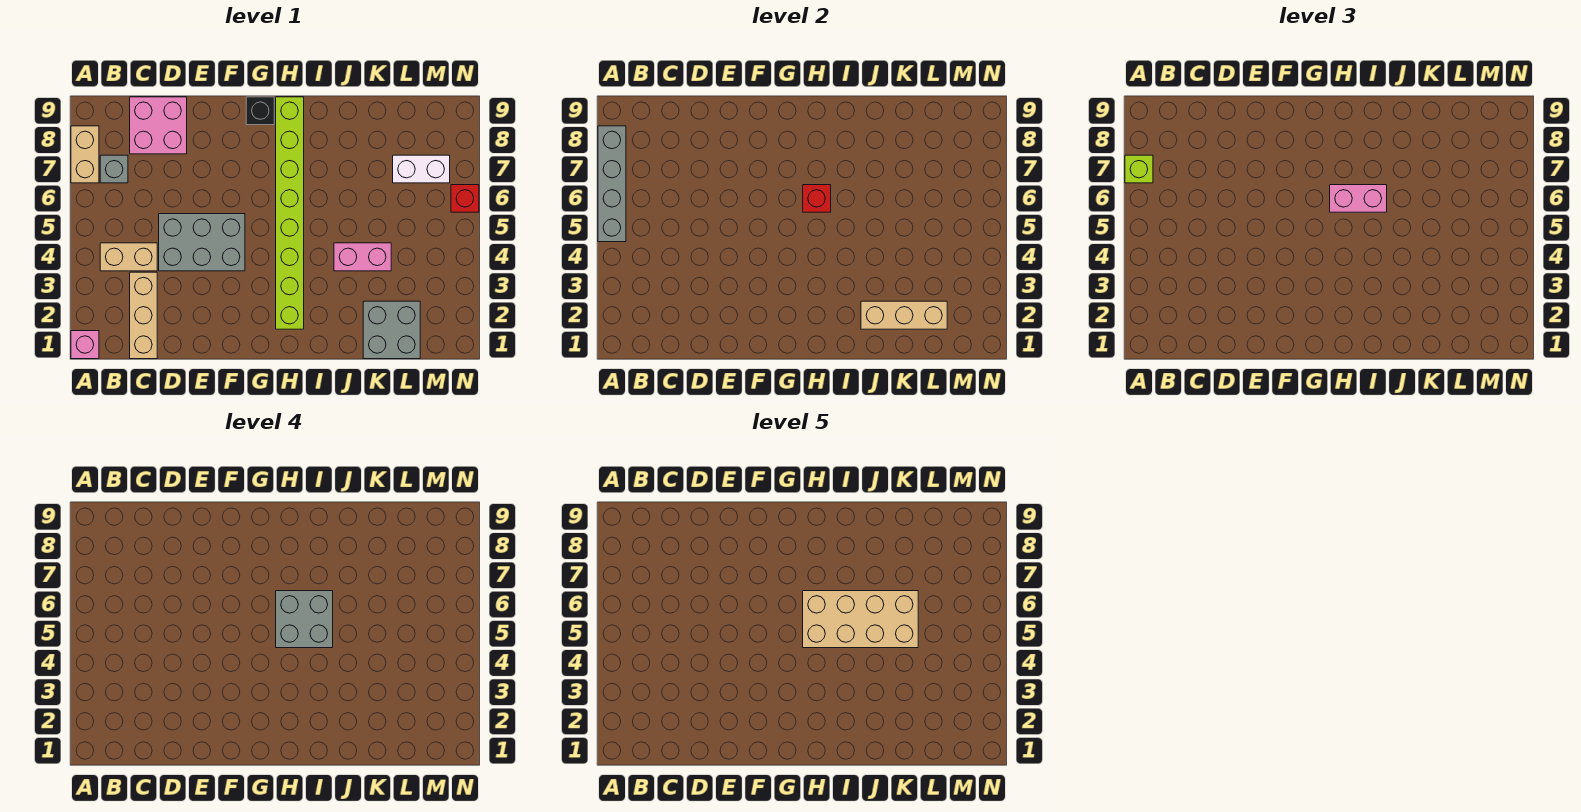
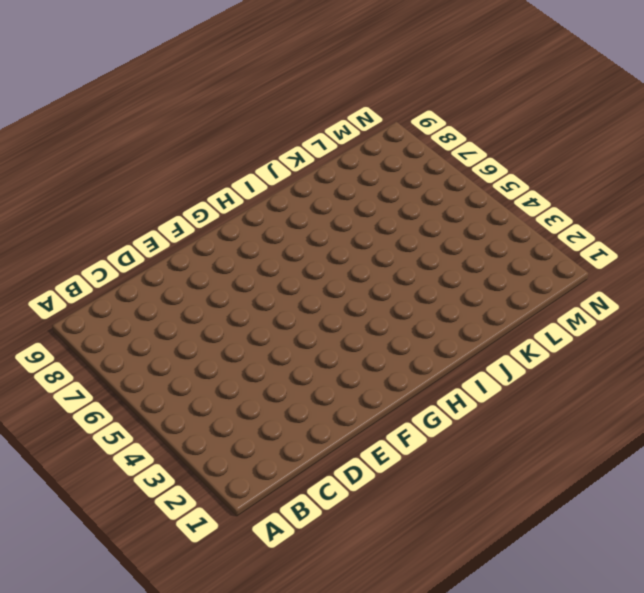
none -> pink 1x1 brick [71,331,99,359]
none -> tan 1x2 brick [71,126,99,183]
none -> tan 1x2 brick [100,243,157,271]

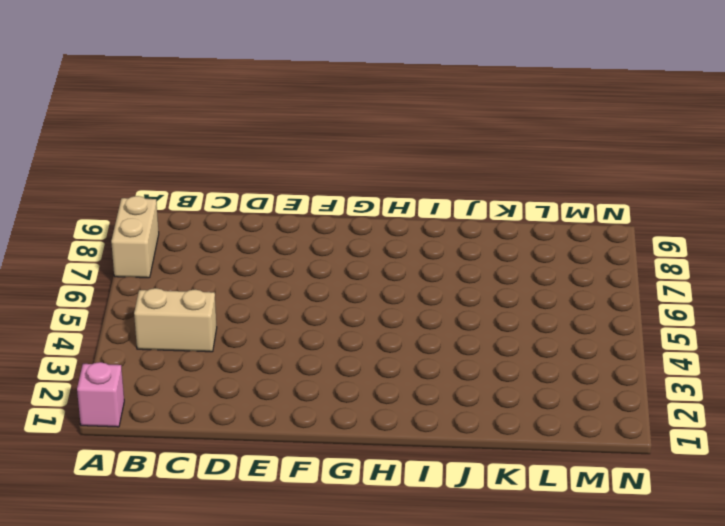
none -> grey 1x1 brick [100,155,128,183]
none -> tan 1x3 brick [130,272,157,359]
none -> pink 2x2 brick [130,97,187,154]

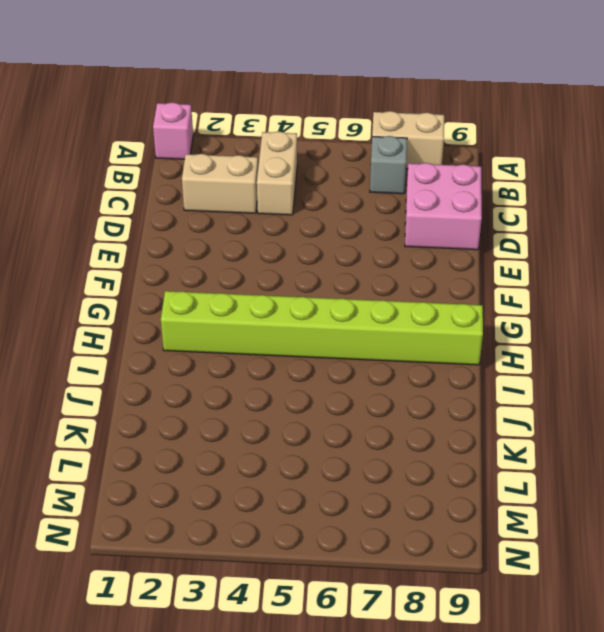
tan 1x2 brick [182,154,258,213] -> tan 1x3 brick [130,272,157,359]
none -> grey 2x3 brick [159,214,245,271]
none -> black 1x1 brick [246,97,274,125]
none -> pink 1x2 brick [334,243,391,271]

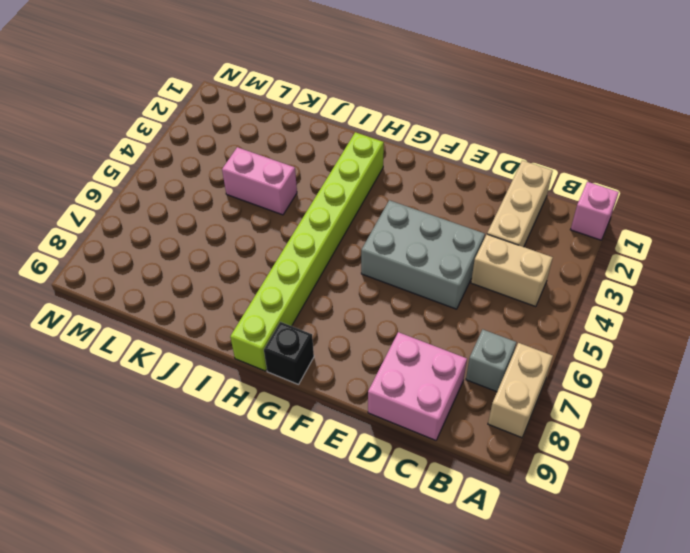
none -> grey 2x2 brick [363,301,420,359]
none -> white 1x2 brick [393,155,450,183]
none -> red 1x1 brick [451,185,479,212]

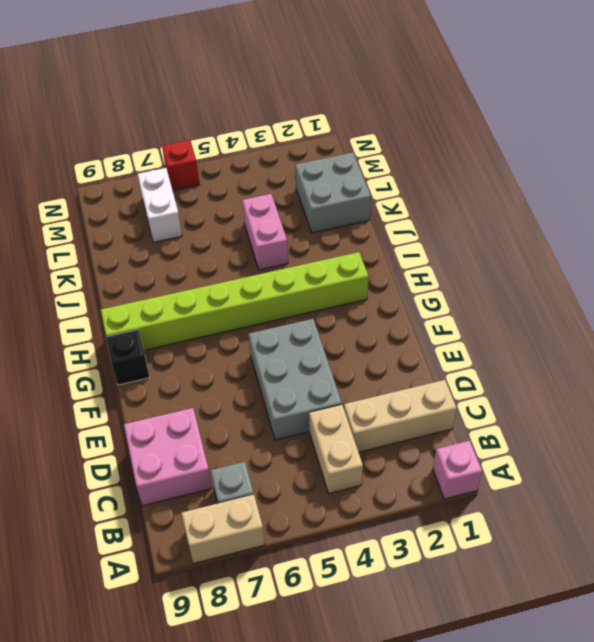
none -> grey 1x4 brick [598,126,626,242]
none -> red 1x1 brick [803,185,831,212]
none -> tan 1x3 brick [861,301,947,329]

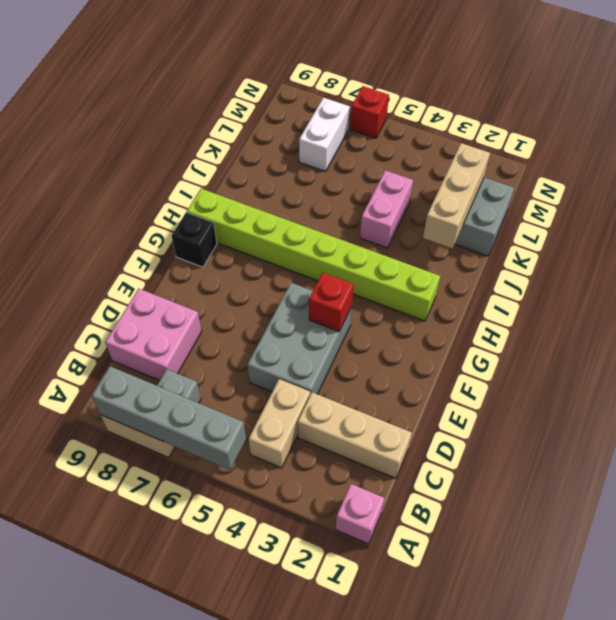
red 1x1 brick [309,273,354,331] -> red 1x1 brick moved to [803,185,831,212]
none -> lime 1x1 brick [1125,155,1153,183]
none -> pink 1x2 brick [1330,185,1387,212]
none -> grey 2x2 brick [276,591,333,648]

